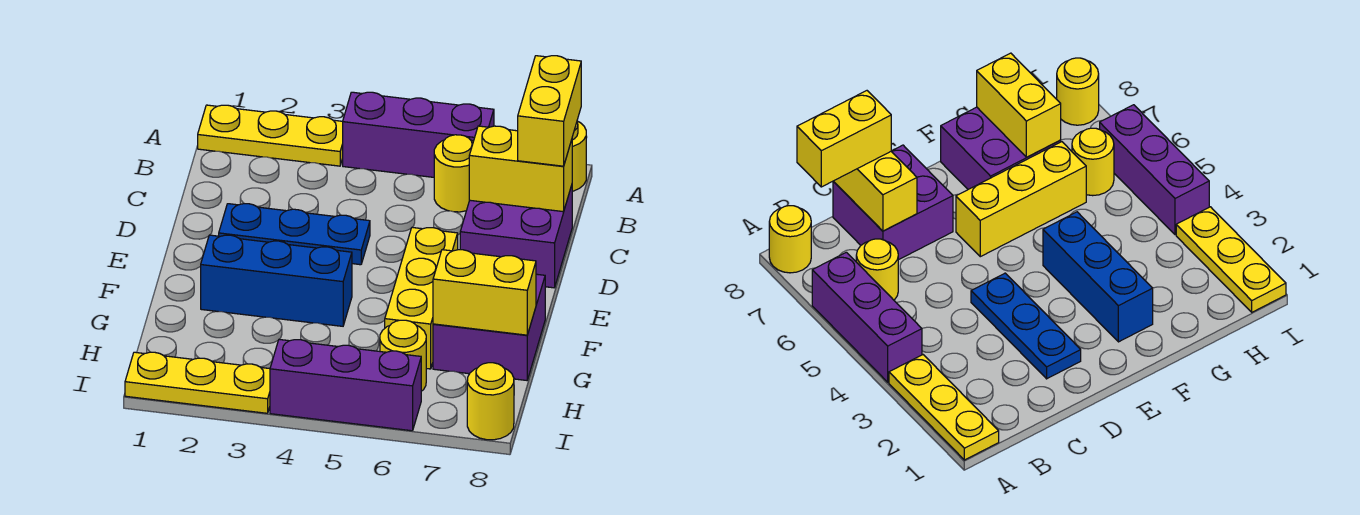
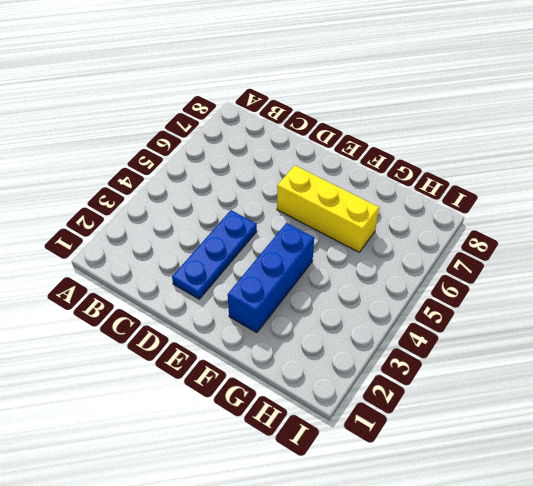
none -> yellow 1x3 plate [198,105,343,166]
none -> purple 1x3 brick [343,92,494,177]
none -> yellow 1x1 round brick [572,121,586,191]

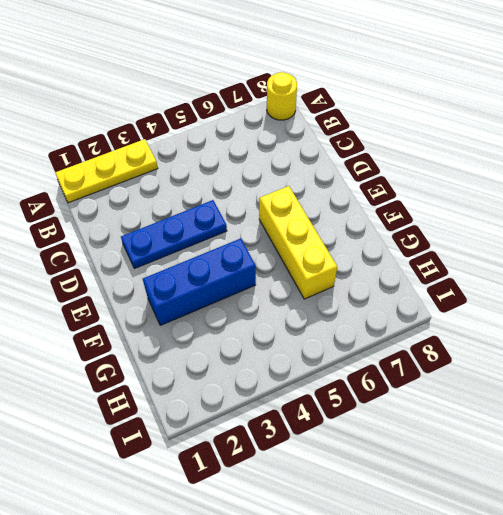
none -> purple 1x3 brick [343,92,494,177]
none -> yellow 1x1 round brick [434,135,473,212]
none -> purple 2x2 brick [460,185,572,288]

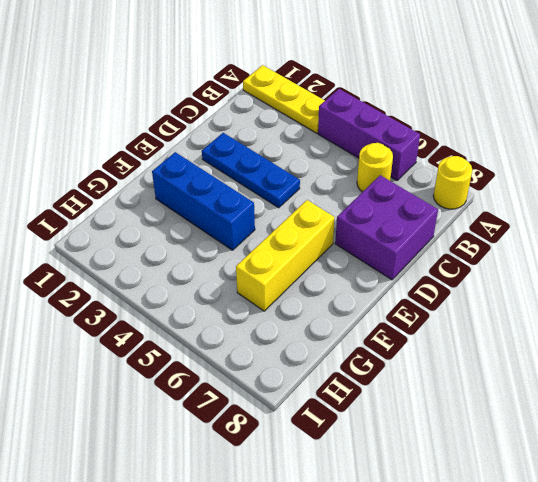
none -> purple 2x2 brick [433,274,545,380]
none -> yellow 1x1 round brick [380,320,426,391]
none -> yellow 1x3 plate [125,352,270,413]

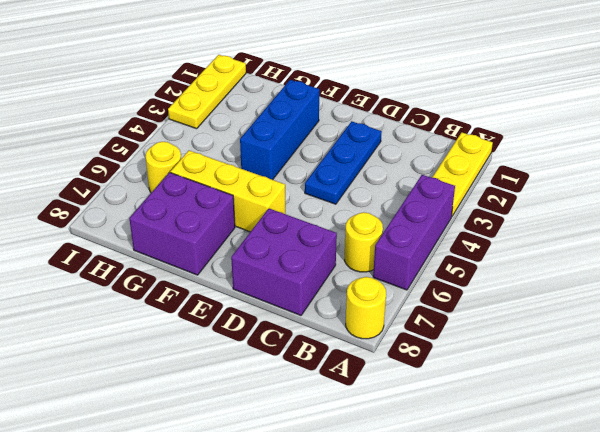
none -> purple 1x3 brick [270,339,421,431]
none -> yellow 1x1 round brick [467,363,514,440]
none -> yellow 1x2 brick [469,126,572,212]

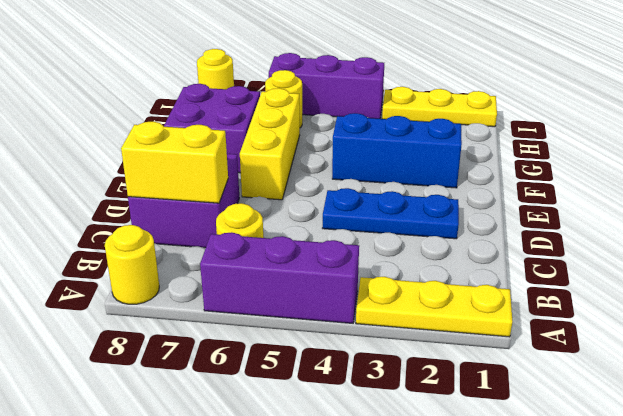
none -> yellow 1x2 brick [433,250,536,335]
none -> yellow 1x2 brick [518,56,581,166]

